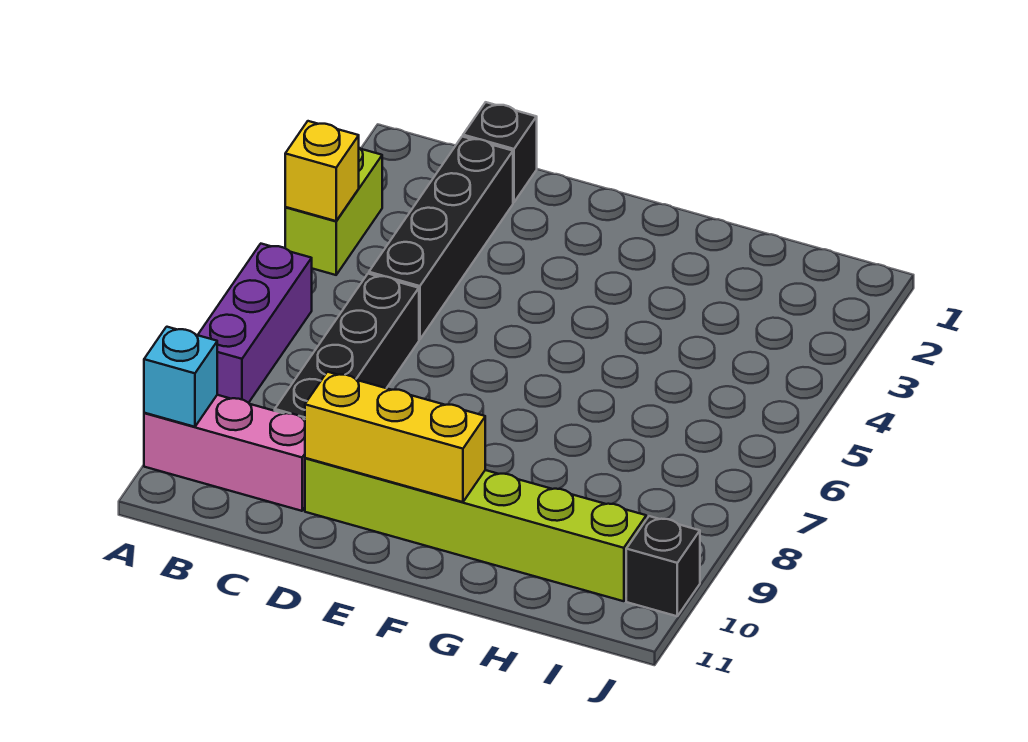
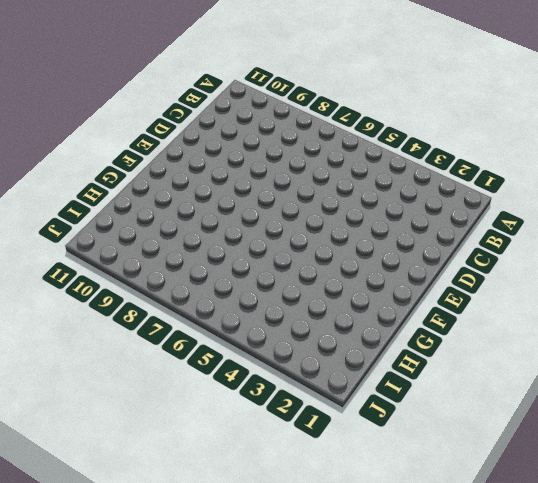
none -> lime 1x2 brick [285,148,382,275]
none -> purple 1x3 brick [198,244,312,403]

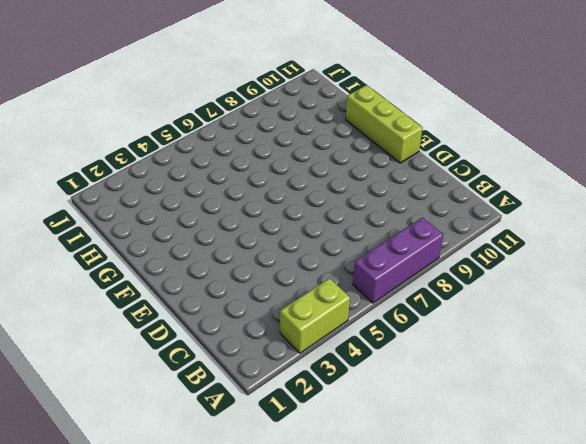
lime 1x3 brick [346,85,423,163] -> none
none -> pink 1x3 brick [144,395,305,511]
none -> black 1x1 brick [463,102,537,202]

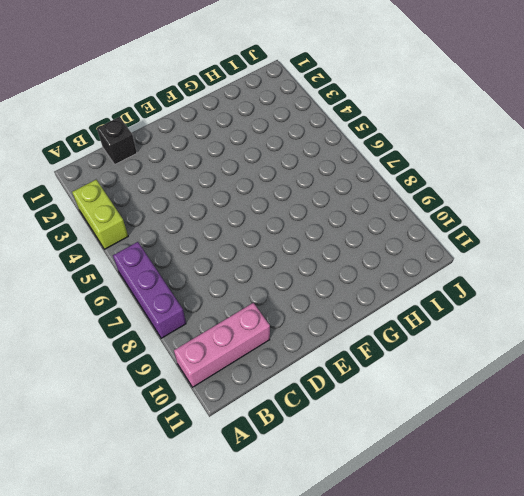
none -> black 1x4 brick [369,137,513,340]
none -> black 1x4 brick [275,274,419,419]

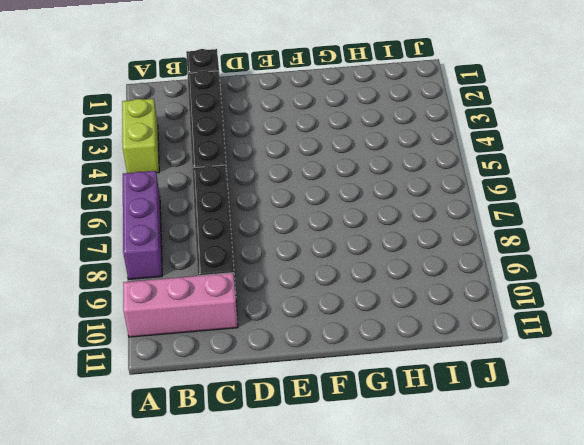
none -> lime 1x6 brick [305,458,646,601]
none -> black 1x1 brick [626,516,700,616]

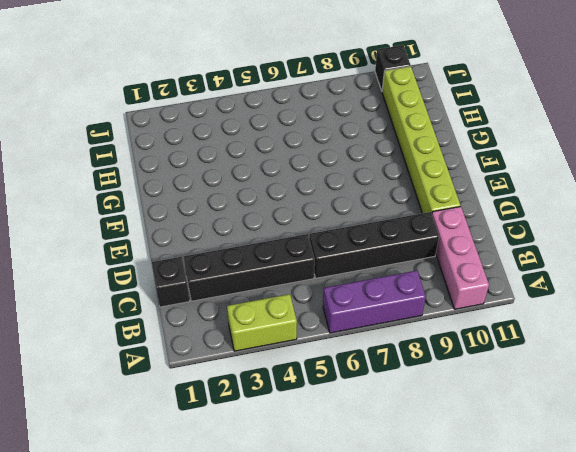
none -> yellow 1x1 brick [285,121,359,221]
none -> cyan 1x1 brick [144,327,217,427]

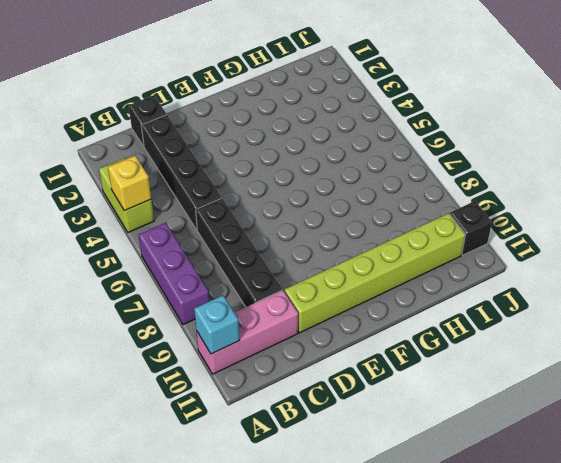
none -> yellow 1x3 brick [305,372,485,502]

